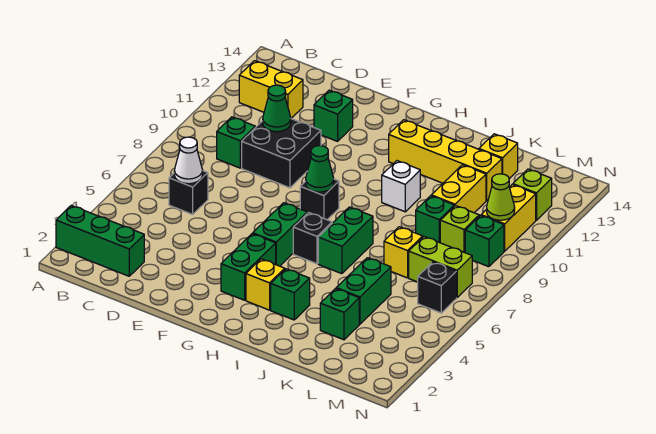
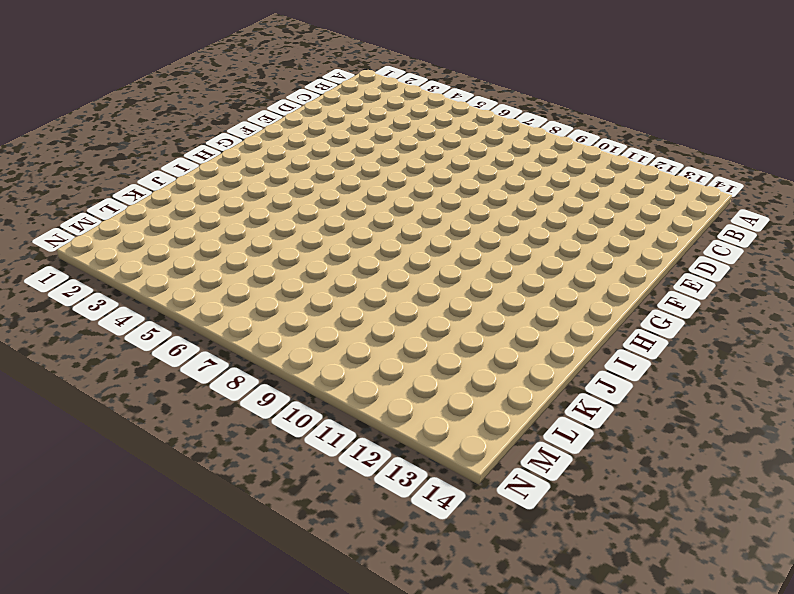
none -> green 1x3 brick [56,205,144,276]
none -> yellow 1x2 brick [239,61,303,118]
none -> black 1x1 brick [169,171,208,214]
none -> green 1x1 brick [217,117,255,168]

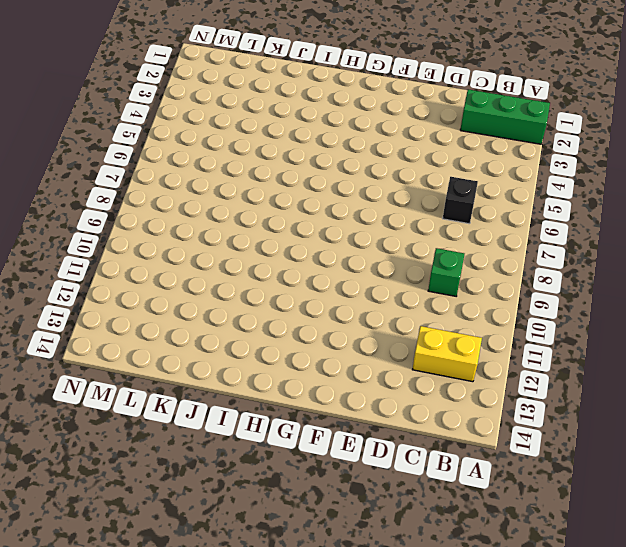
none -> black 2x2 brick [242,119,321,188]
none -> green 1x1 brick [314,90,353,141]
none -> green 1x2 brick [221,234,276,300]
none -> green 1x2 brick [253,203,307,266]

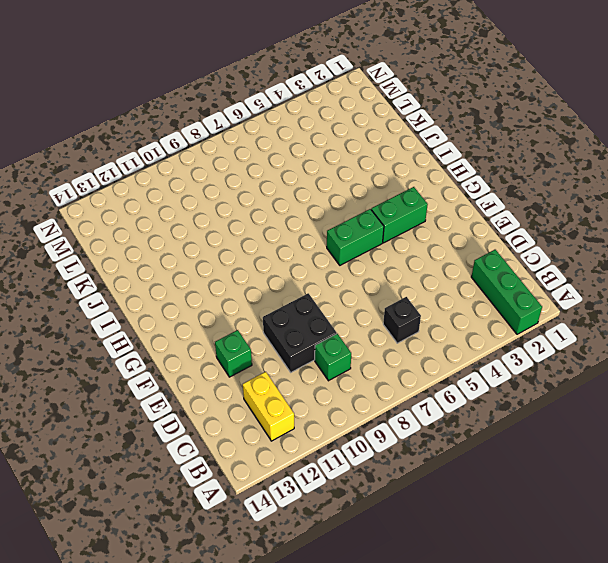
none -> black 1x1 brick [300,179,339,220]
none -> yellow 1x1 brick [246,259,285,310]
none -> black 1x1 brick [293,213,332,264]
none -> yellow 1x4 brick [389,120,502,200]

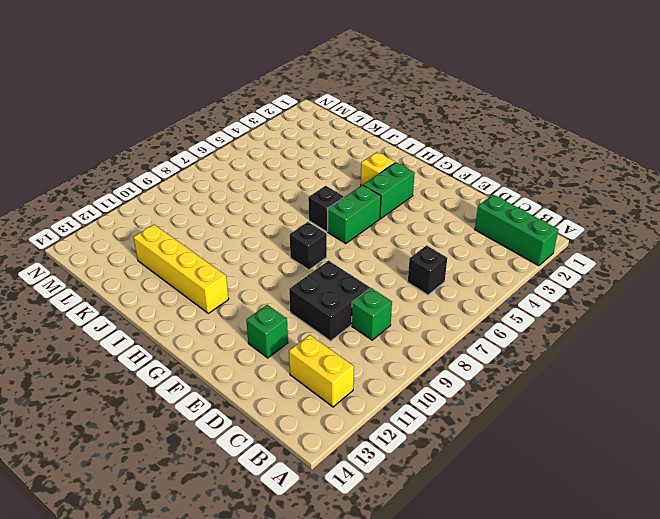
none -> green 1x1 brick [271,269,310,320]
none -> green 1x2 brick [318,207,373,274]
none -> white 1x1 brick [382,161,420,212]
none -> green 1x1 brick [320,288,359,340]

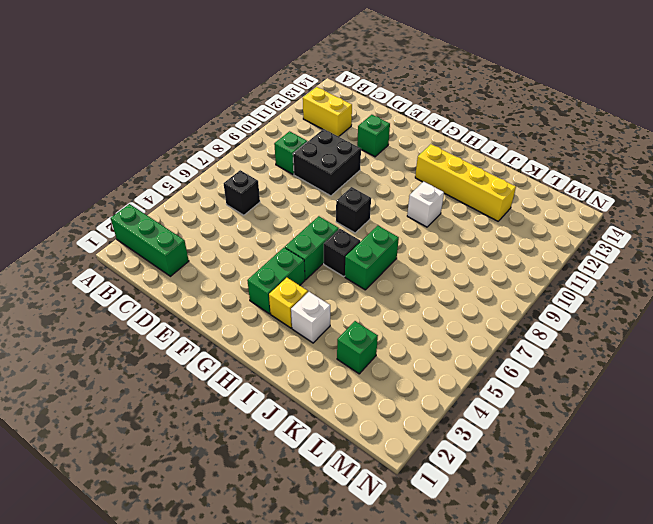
white 1x1 brick [291,292,330,343] -> green 1x1 brick [271,269,310,320]
none -> green 1x2 brick [336,258,391,324]
none -> yellow 1x1 brick [384,227,423,278]
none -> green 1x1 brick [416,196,454,243]
none -> yellow 1x2 brick [431,165,486,213]

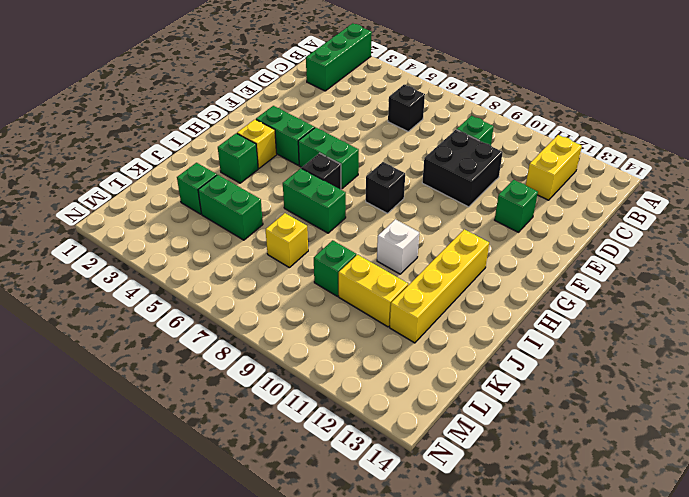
none -> yellow 1x1 brick [479,134,518,179]
none -> lime 1x2 brick [409,237,472,297]
none -> lime 1x1 brick [440,206,479,253]
none -> black 1x1 brick [418,262,457,313]

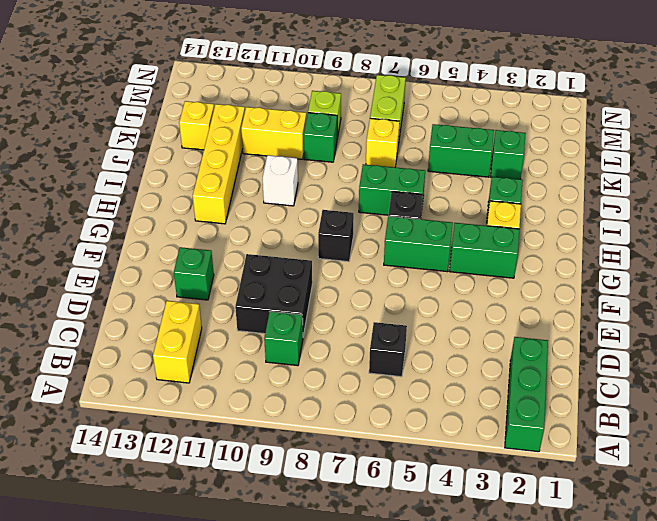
none -> black 1x1 brick [418,262,457,313]
none -> green 1x1 brick [465,215,504,267]
none -> yellow 1x2 brick [481,185,536,251]
none -> lime 1x1 brick [513,169,552,220]

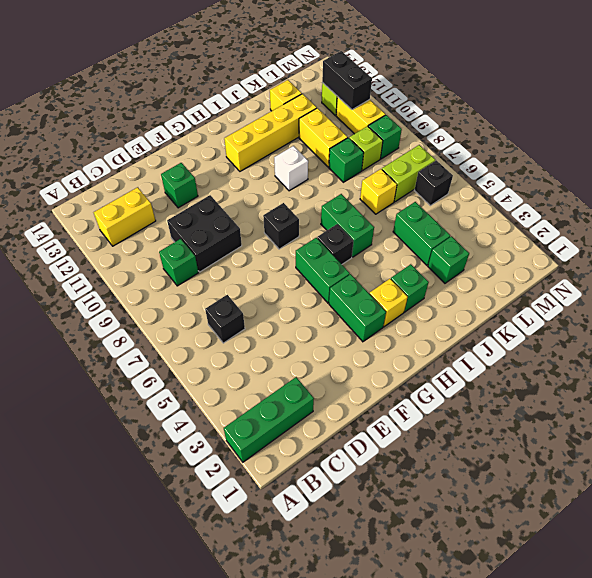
black 1x2 brick [322,51,372,110] -> none
none -> white 1x1 cone [174,137,203,184]
none -> green 1x1 cone [263,85,291,132]
none -> green 1x1 cone [306,146,334,192]
none -> lime 1x1 cone [487,174,515,220]

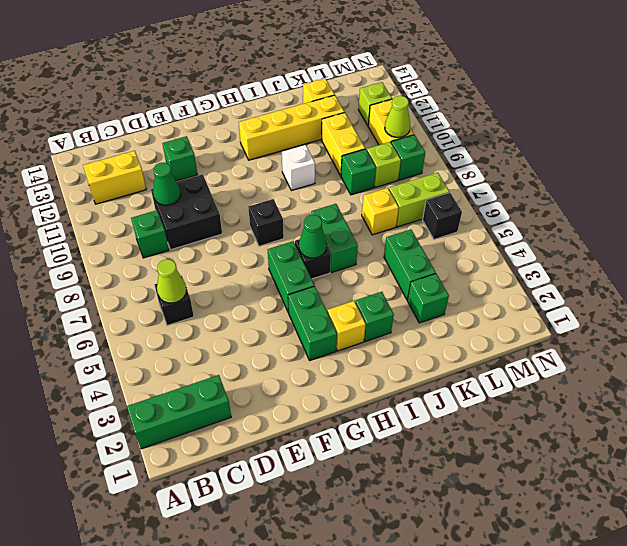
lime 1x1 cone [157,259,187,303] -> white 1x1 cone [174,137,203,184]
green 1x1 cone [299,215,327,258] -> green 1x1 cone moved to [306,146,334,192]

